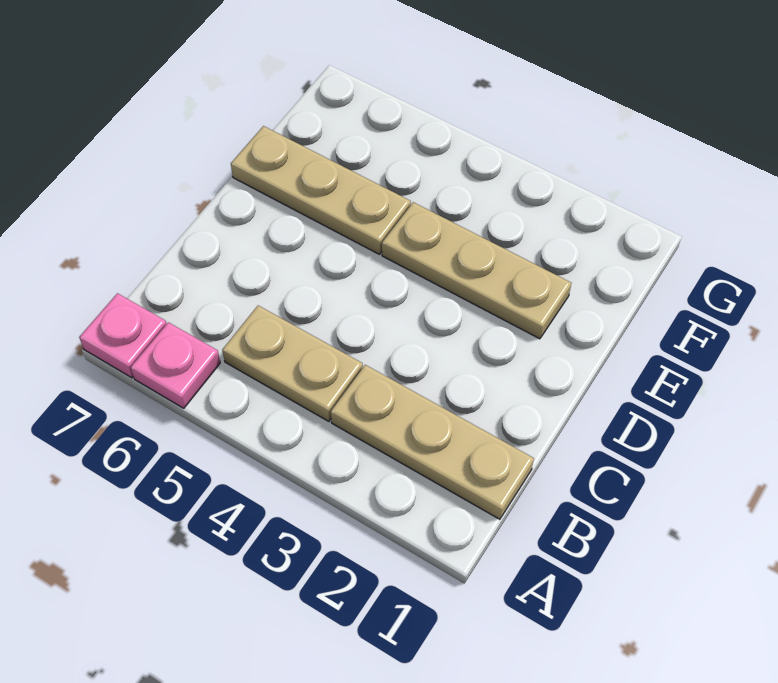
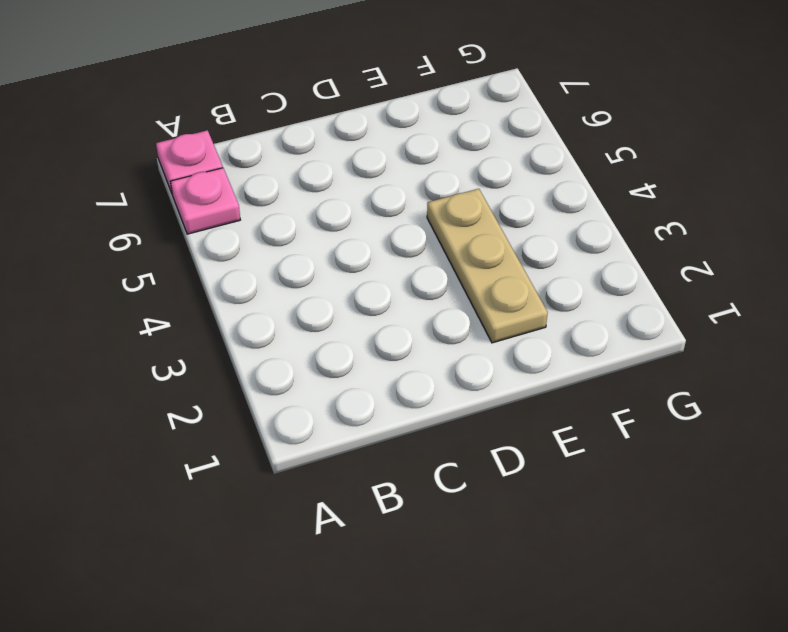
none -> tan 1x3 plate [331,365,534,519]
none -> tan 1x2 plate [222,306,363,421]

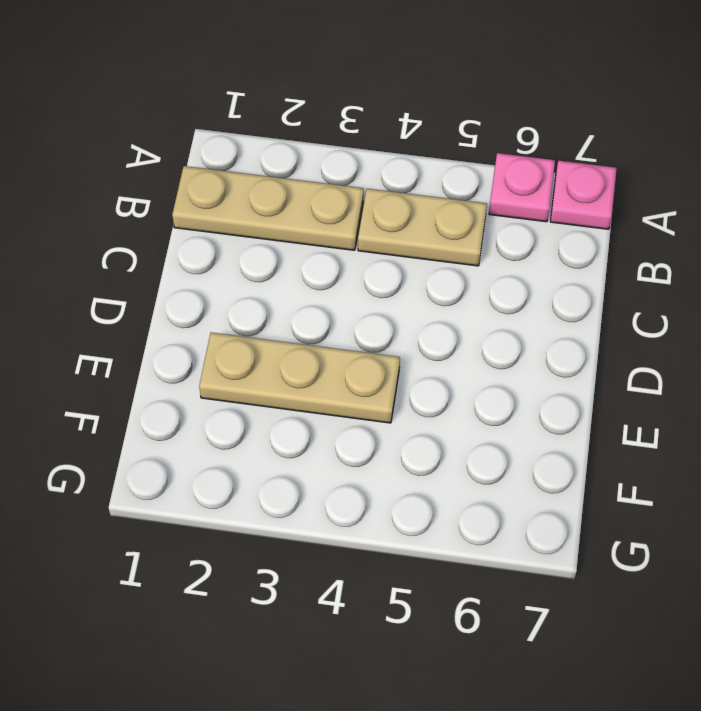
none -> tan 1x3 plate [231,126,411,254]

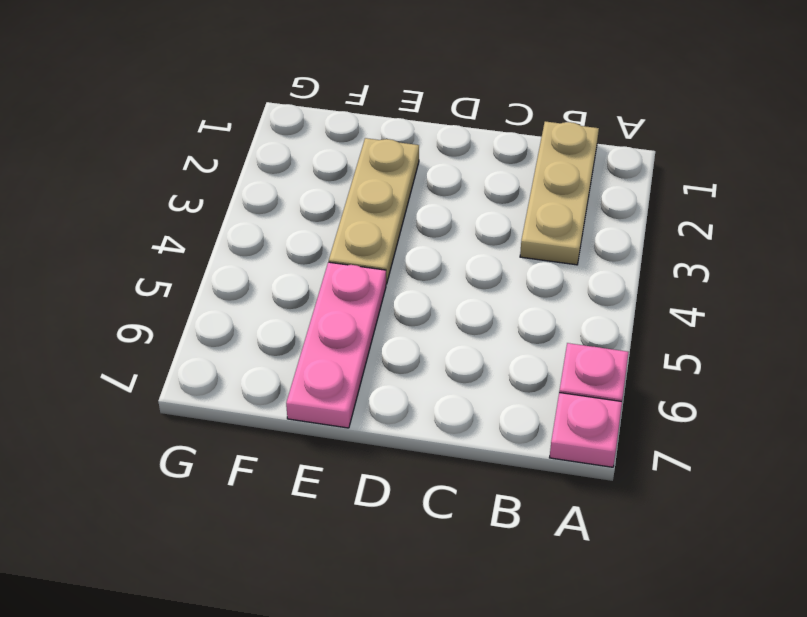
pink 1x3 plate [286,262,386,428] -> tan 1x3 plate [231,126,411,254]
none -> tan 1x2 plate [222,306,363,421]

